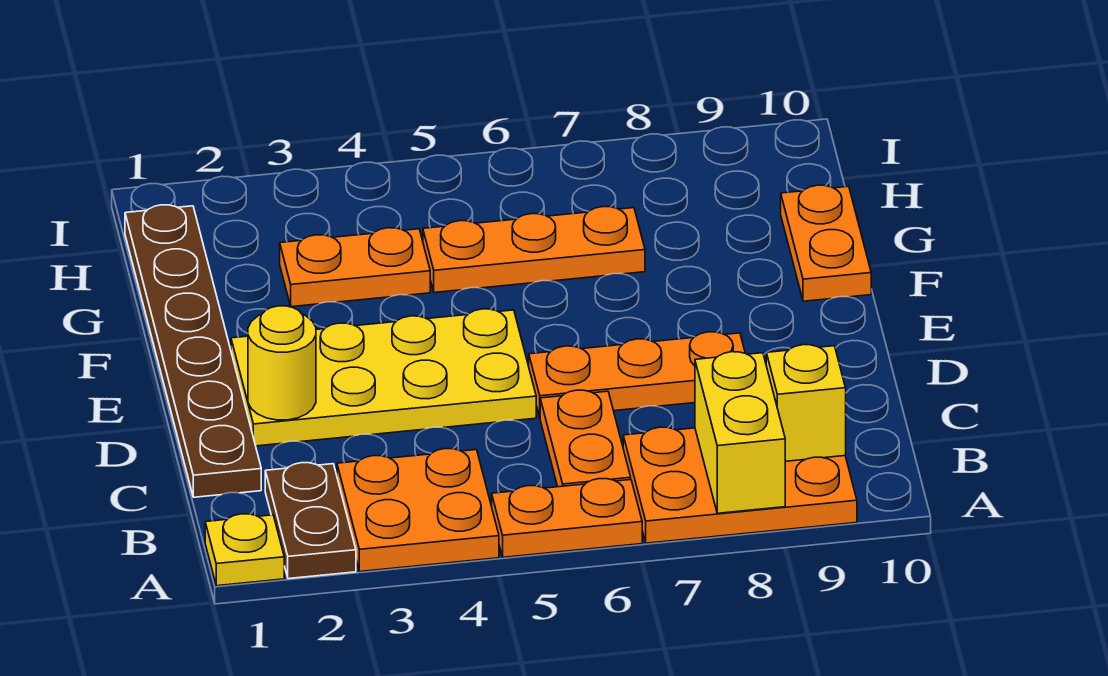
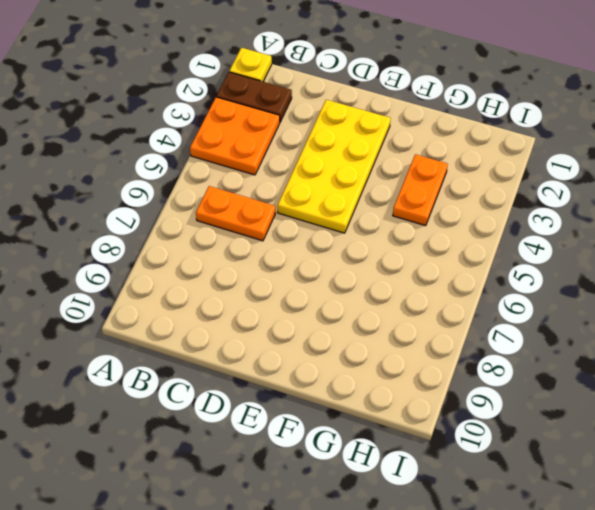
none -> orange 1x2 plate [492,479,642,557]
none -> orange 2x3 plate [623,427,857,543]
none -> brown 1x6 plate [125,205,261,497]

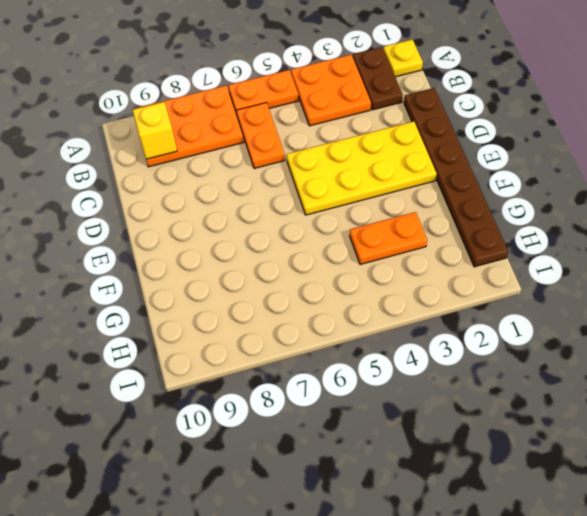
none -> orange 1x3 plate [529,332,745,417]
none -> orange 1x2 plate [781,185,871,301]
none -> orange 1x3 plate [423,207,645,293]

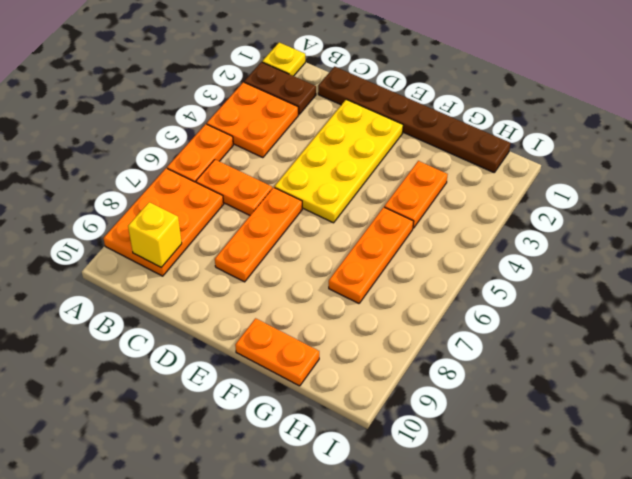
none -> yellow 1x2 brick [695,352,785,513]
none -> yellow 1x1 round brick [248,306,316,420]

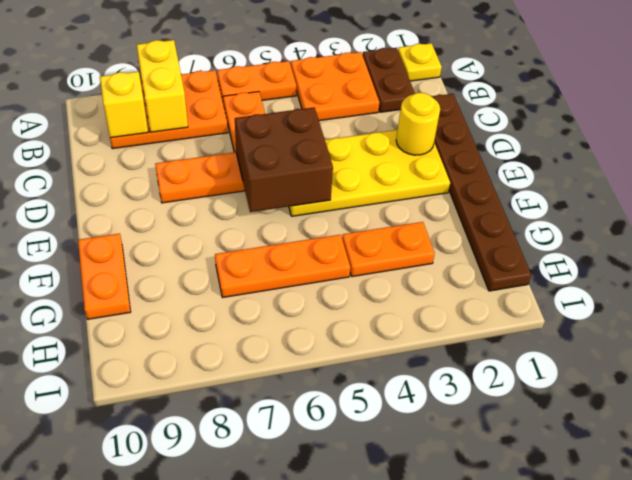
brown 2x2 brick [235,107,333,212] -> none

